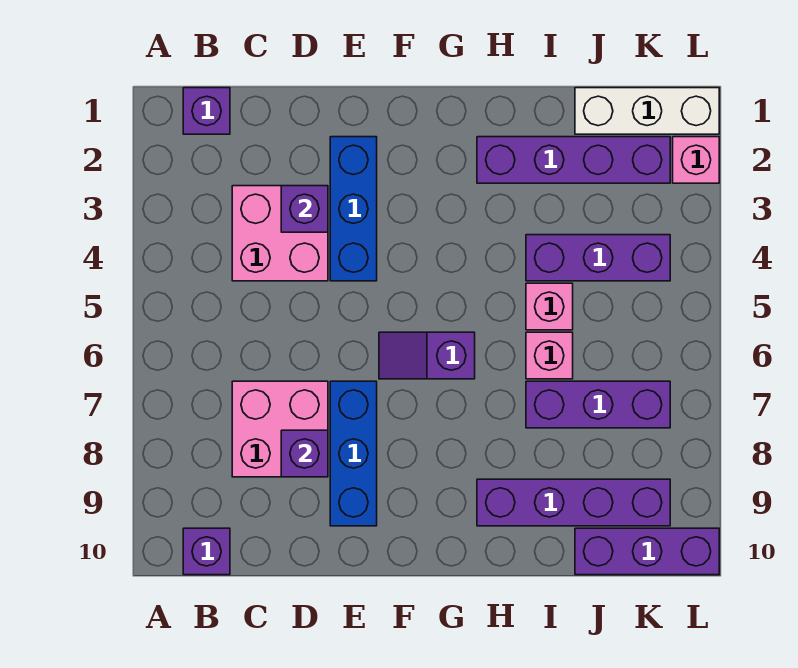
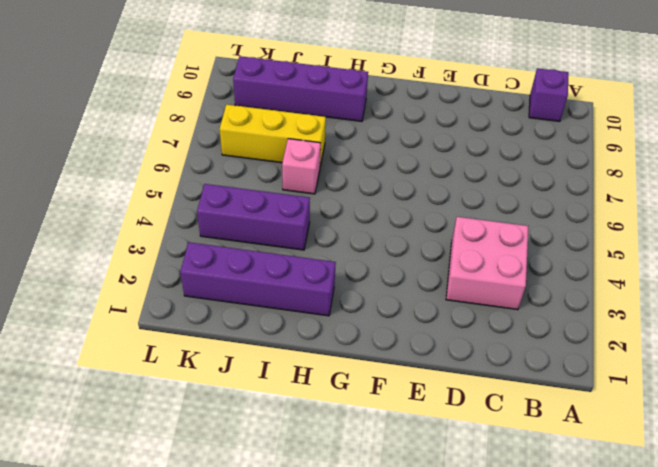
yellow 1x3 brick [220,104,326,166] -> purple 1x3 brick [526,381,670,428]
none -> purple 1x1 brick [183,88,230,134]
none -> pink 2x2 brick [232,381,328,477]
none -> blue 1x3 brick [330,137,377,281]

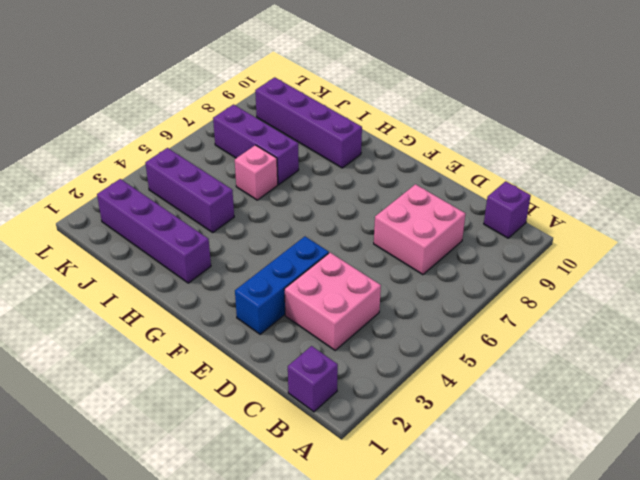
none -> blue 1x3 brick [330,381,377,526]
none -> purple 1x2 slope [379,332,475,379]
none -> pink 1x1 brick [526,283,573,330]

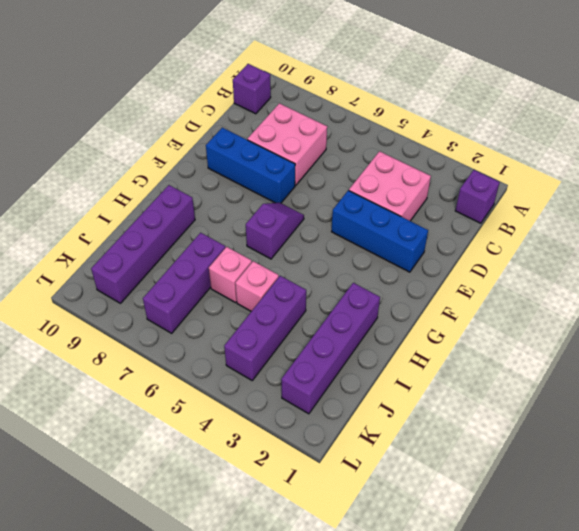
none -> white 1x3 brick [575,88,719,134]
none -> purple 1x3 brick [575,528,719,575]
none -> pink 1x1 brick [673,137,719,183]

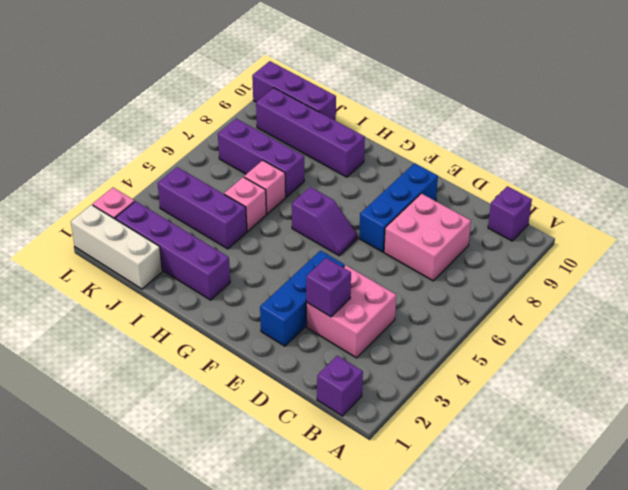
none -> purple 1x1 brick [281,430,328,477]

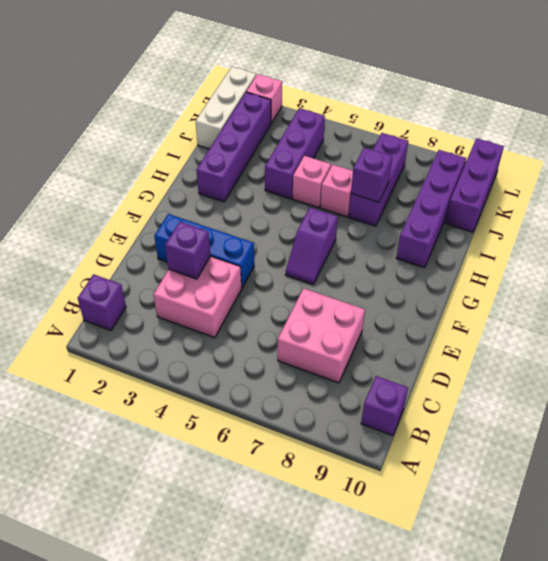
purple 1x1 brick [351,148,392,202] -> purple 1x1 brick moved to [281,430,328,477]
none -> blue 1x3 brick [330,381,377,526]

